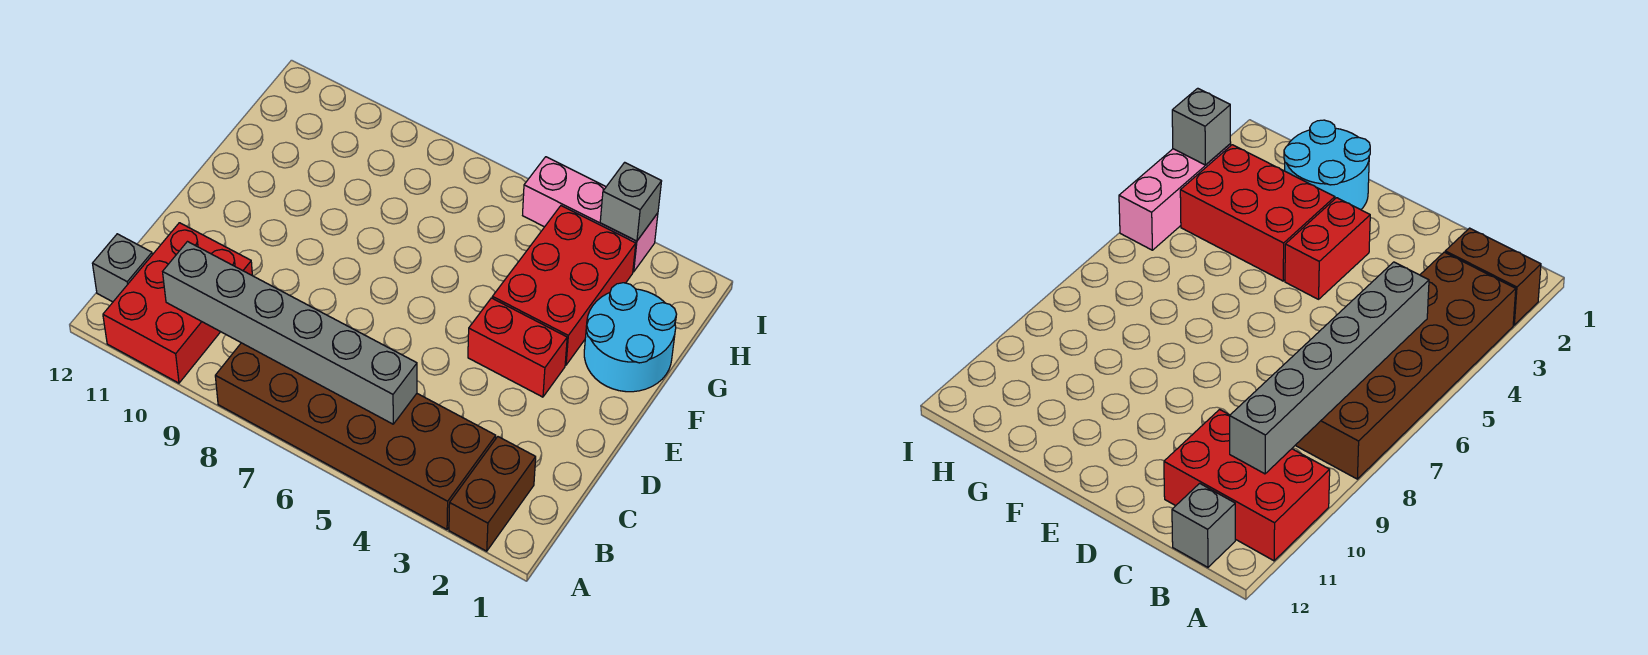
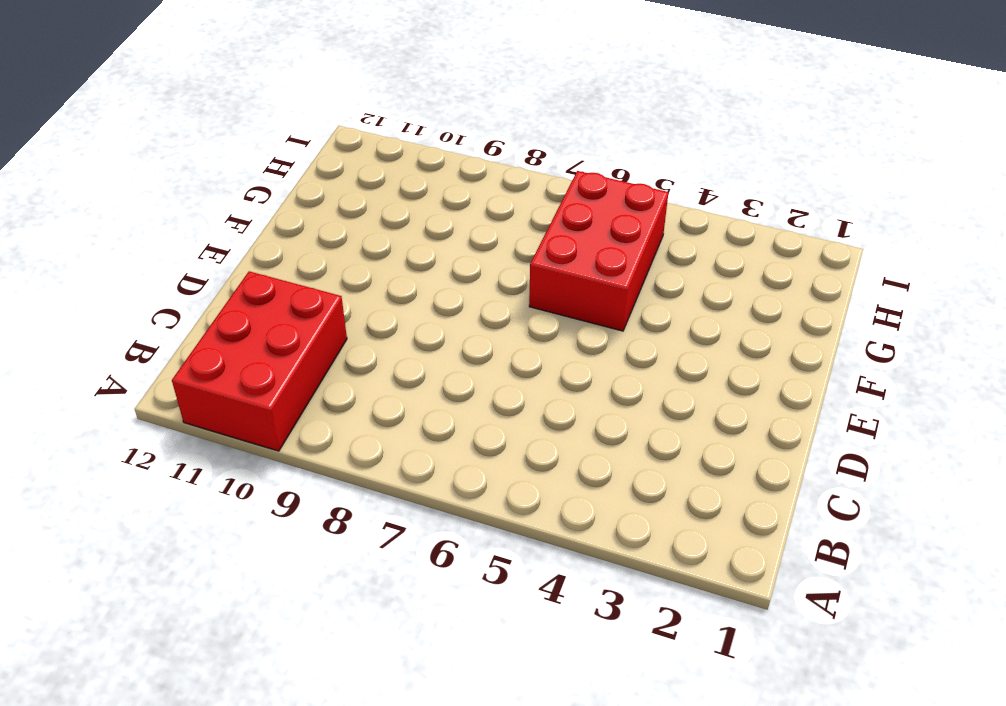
red 2x3 brick [529,171,668,331] -> red 2x3 brick moved to [492,206,636,365]
none -> brown 1x2 brick [449,437,536,551]
none -> brown 2x6 brick [215,343,496,529]

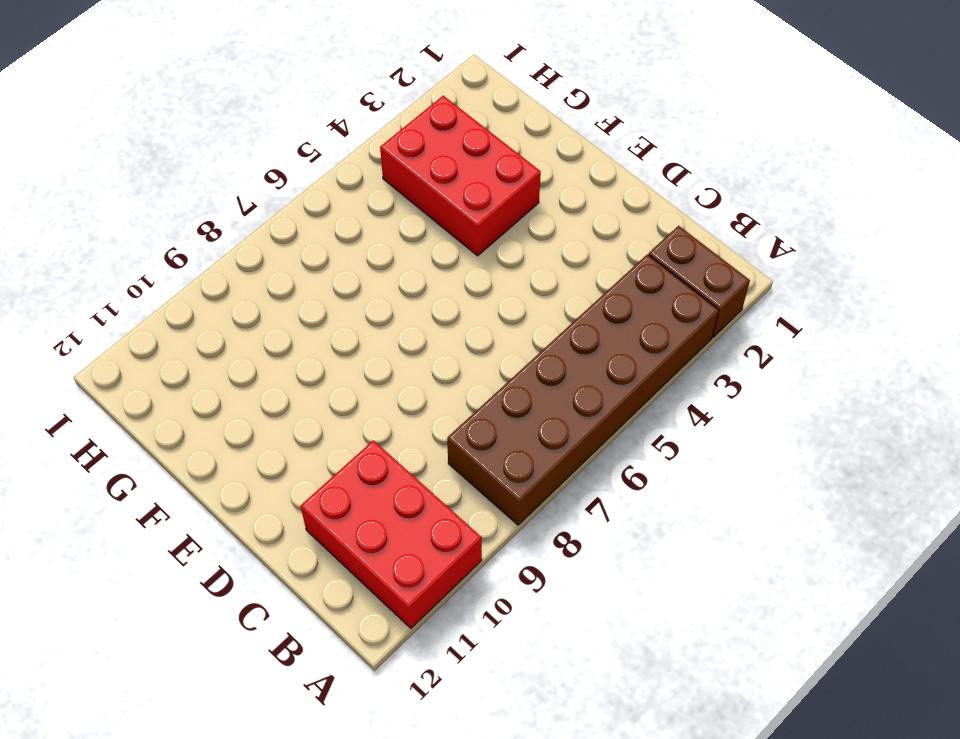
none -> grey 1x1 brick [92,234,152,302]
none -> red 1x2 brick [468,298,567,397]

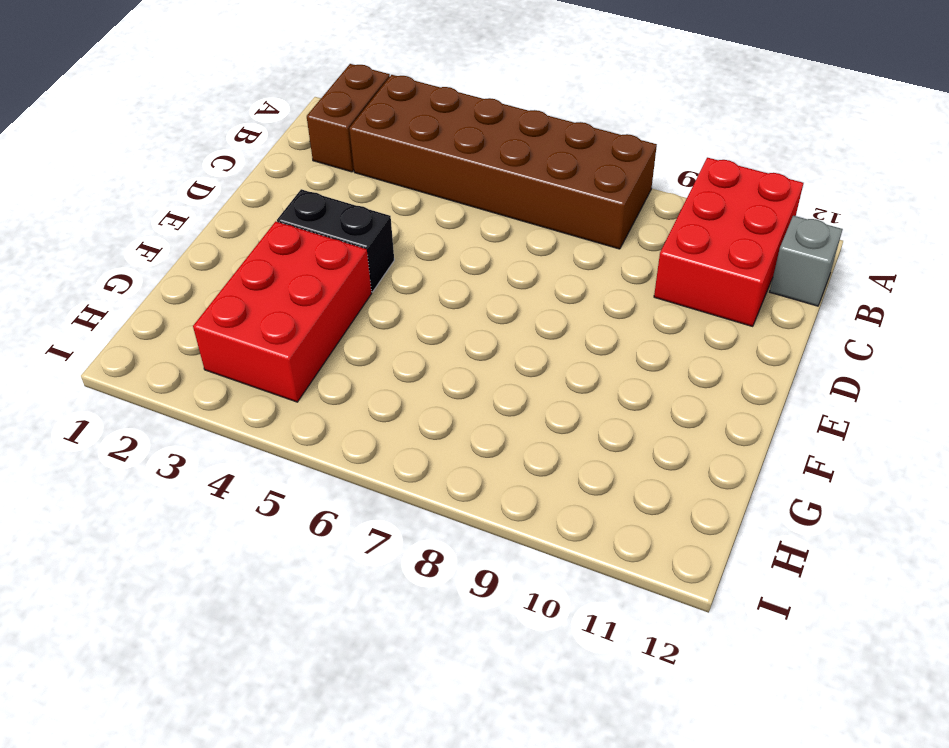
black 1x2 brick [277,189,394,292] -> red 1x2 brick [468,298,567,397]
none -> cyan 2x2 round brick [584,283,677,392]
none -> pink 1x3 brick [523,157,658,272]

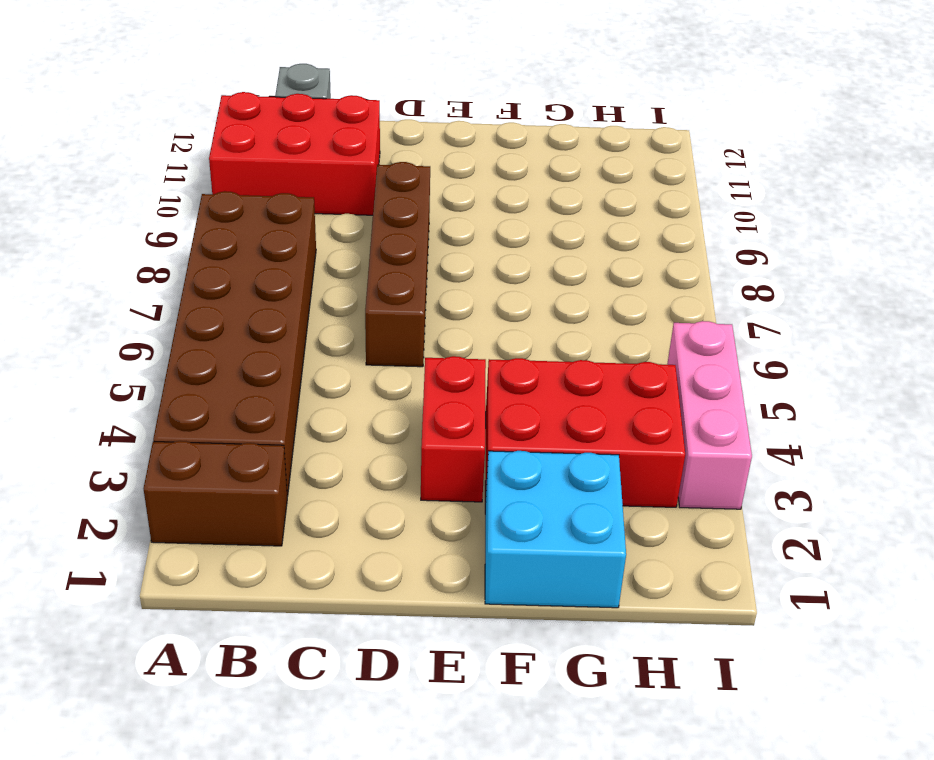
brown 1x4 brick [365,162,430,367] -> none
cyan 2x2 brick [485,451,626,608] -> cyan 2x2 round brick [584,283,677,392]
none -> grey 1x6 brick [163,242,417,424]
none -> grey 1x1 brick [600,162,662,241]

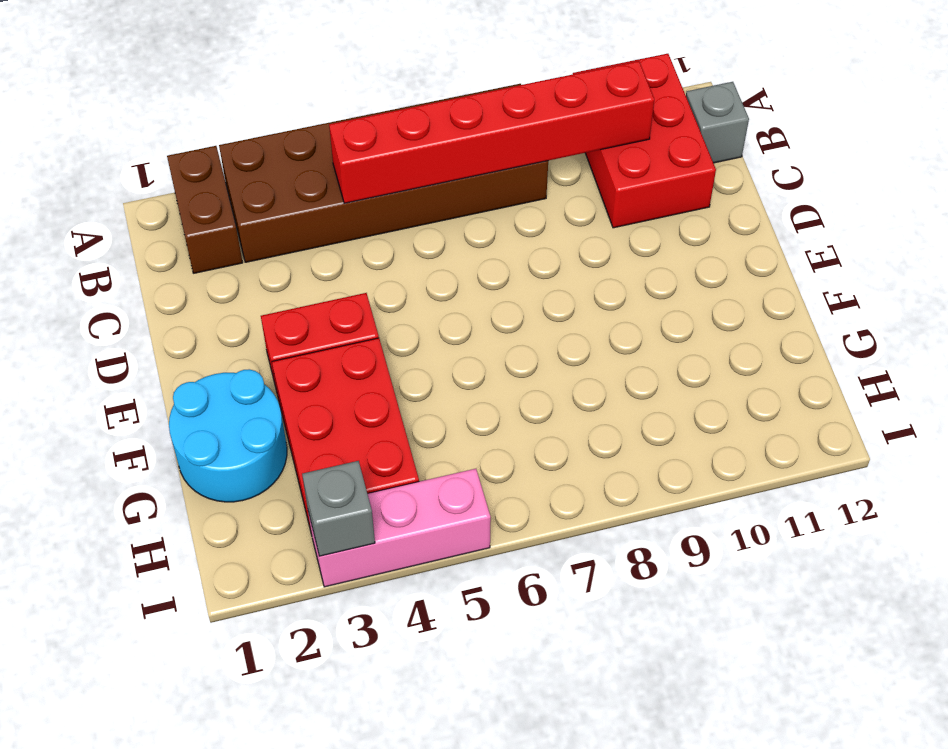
red 1x6 brick [329,61,654,203] -> grey 1x6 brick [163,242,417,424]

